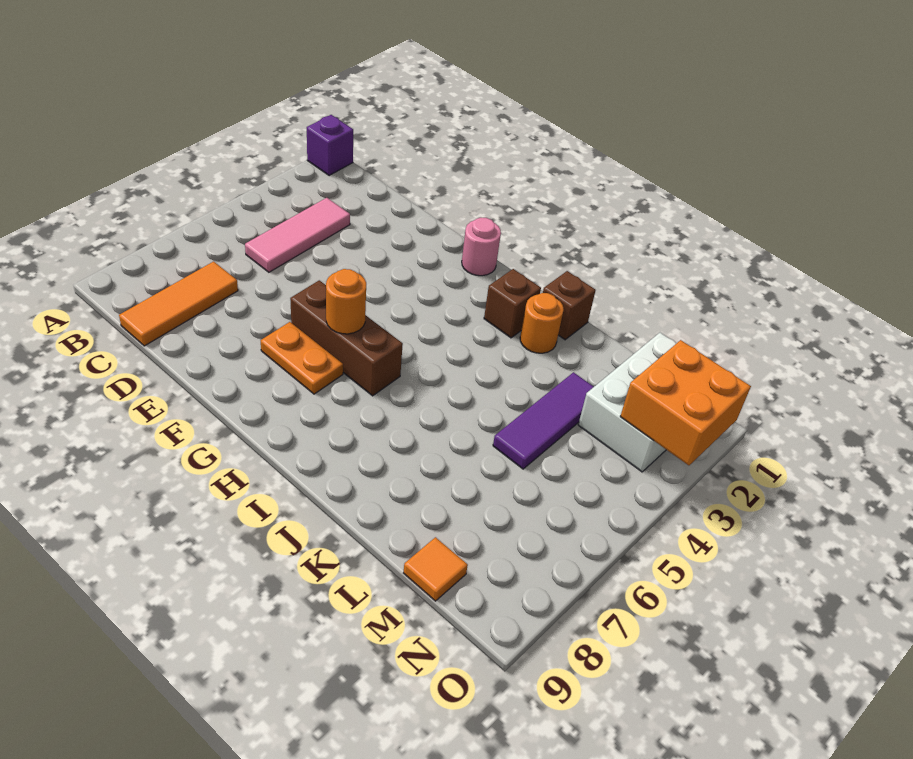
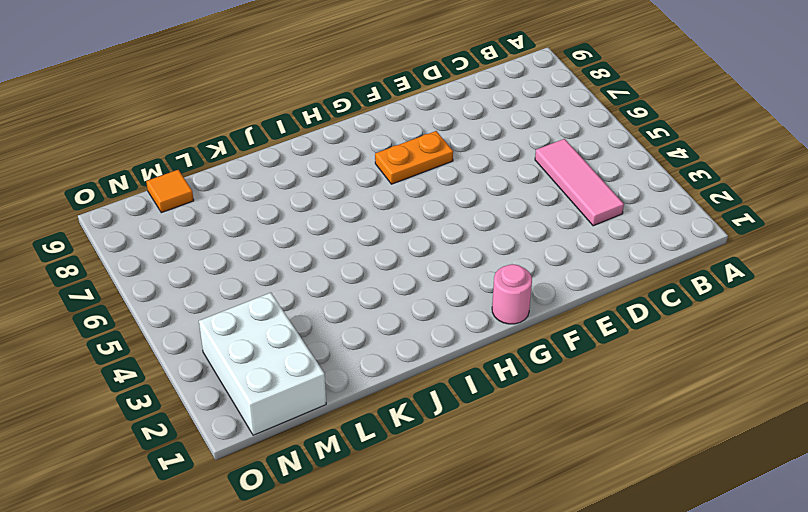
none -> purple 1x1 brick [307,115,353,176]
none -> orange 1x3 tile [119,262,238,346]
none -> brown 1x3 brick [290,280,403,396]

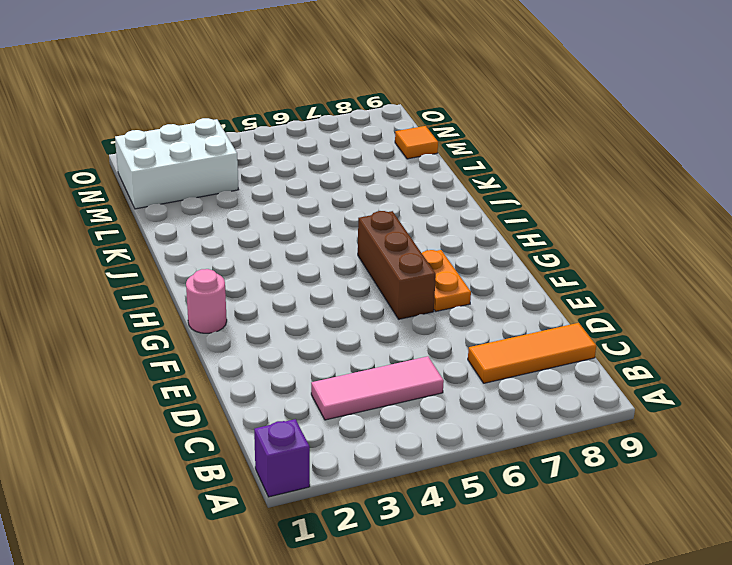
none -> brown 1x1 brick [484,269,541,338]
none -> brown 1x1 brick [543,271,596,340]
none -> orange 1x1 round brick [520,293,564,353]

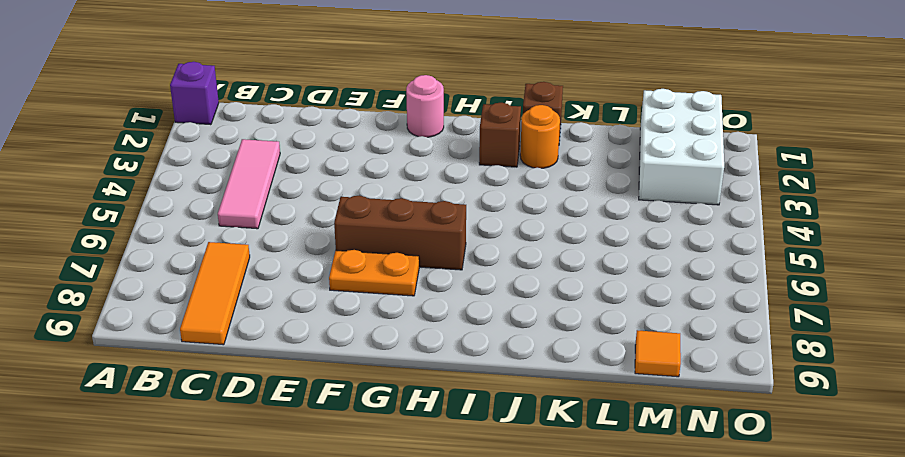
none -> purple 1x3 tile [493,372,594,469]
none -> orange 1x1 round brick [326,269,366,334]
none -> orange 2x2 brick [620,340,751,465]

